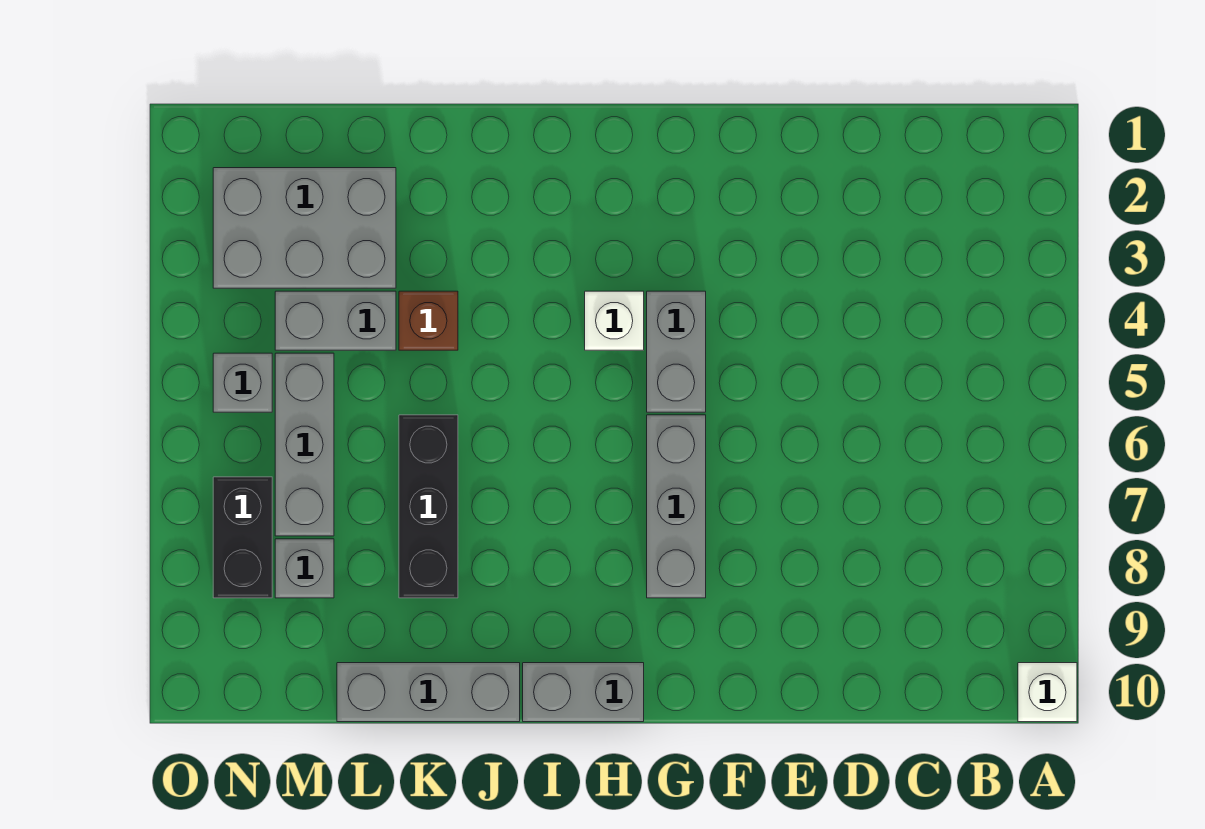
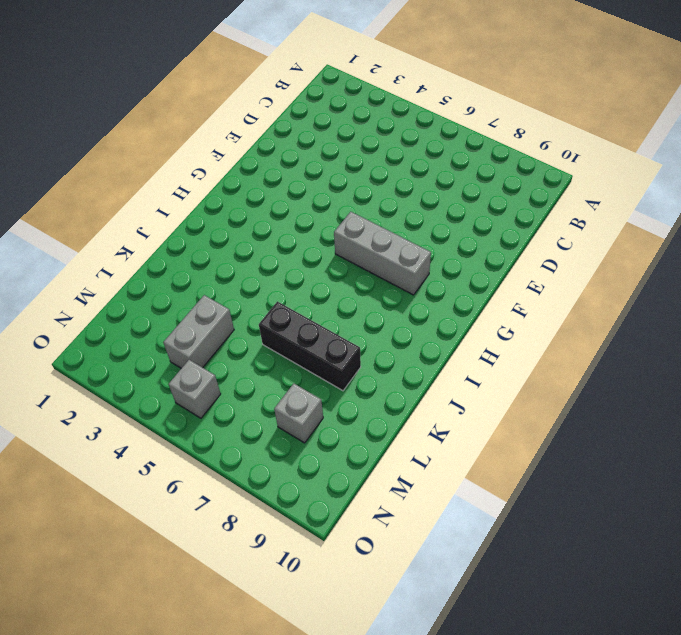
none -> white 1x1 brick [1018,663,1077,722]
none -> grey 1x2 brick [647,291,706,412]
none -> white 1x1 brick [585,291,644,350]

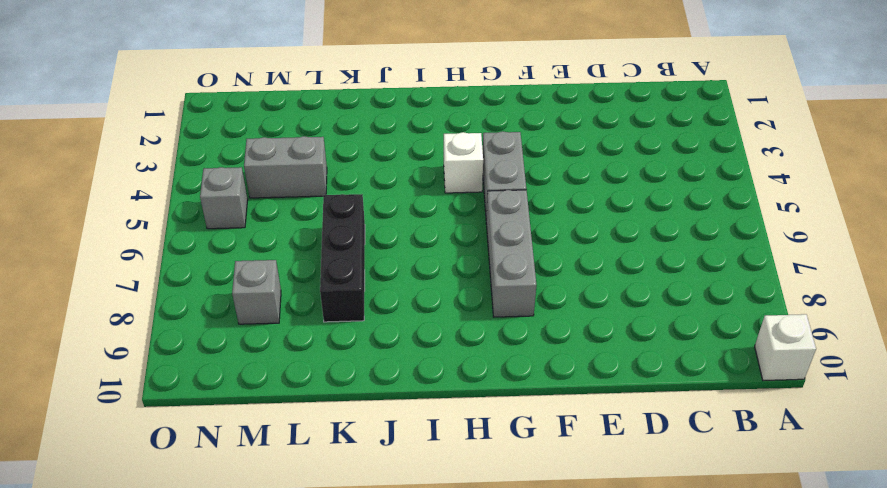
none -> grey 1x2 brick [523,663,644,722]
none -> grey 1x3 brick [337,663,520,722]
none -> brown 1x1 brick [399,291,458,350]

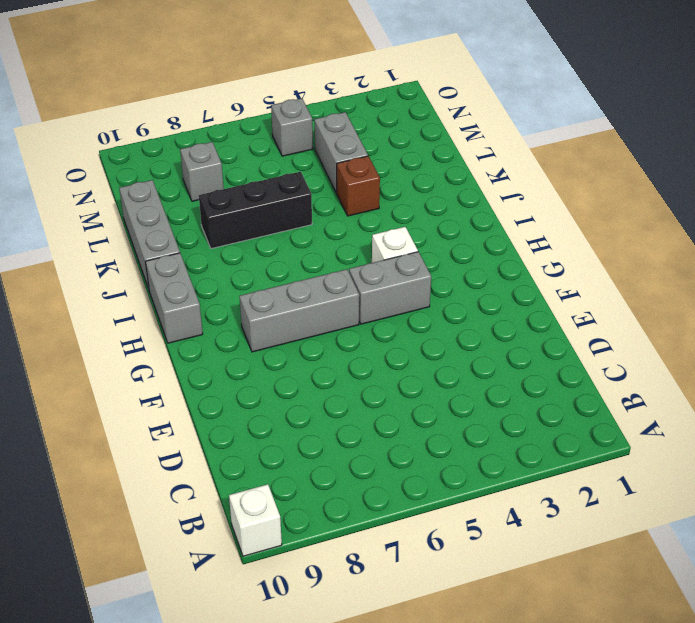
none -> grey 2x3 brick [213,168,396,288]
none -> grey 1x3 brick [275,353,334,536]
none -> black 1x2 brick [213,477,272,598]

